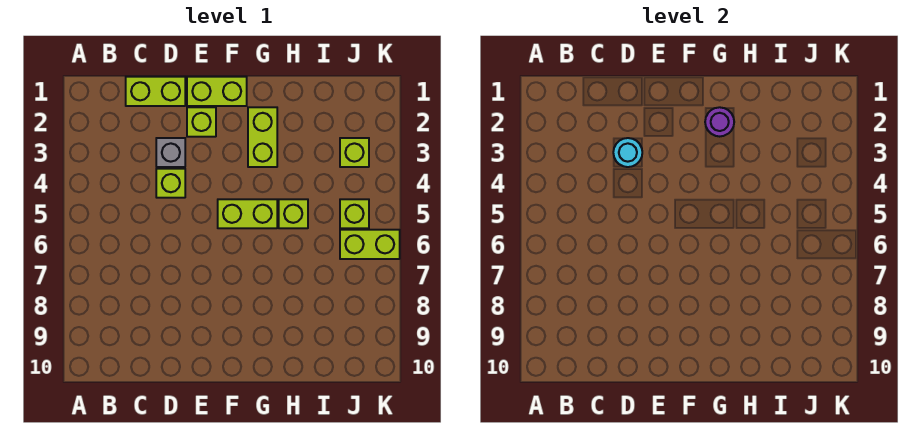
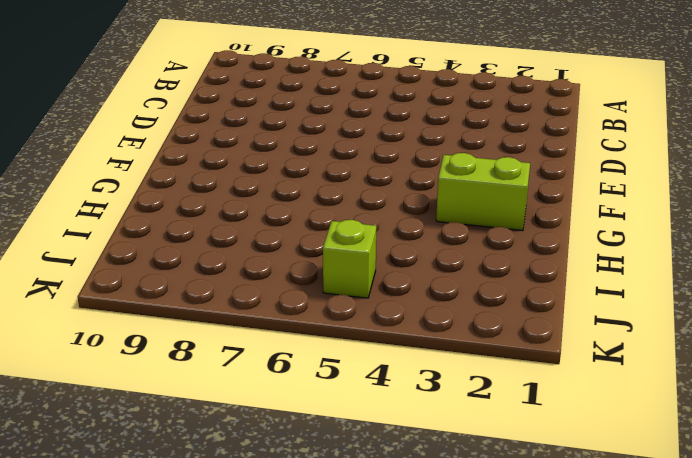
none -> lime 1x2 brick [126,77,185,106]
none -> grey 1x1 brick [156,138,185,167]
none -> lime 1x1 brick [156,169,185,198]

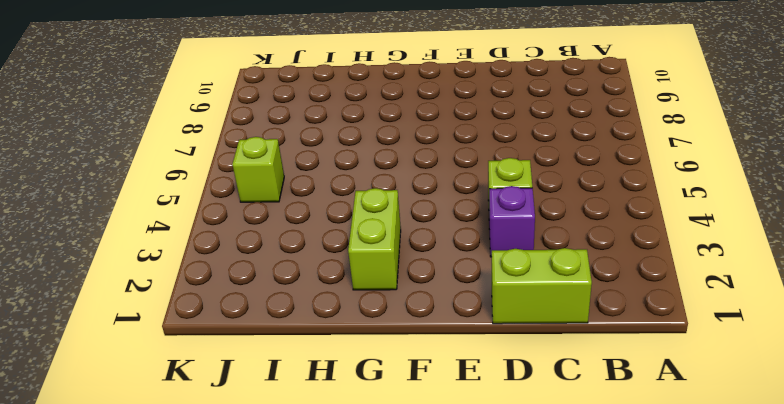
purple 1x1 brick [489,186,535,257] -> grey 1x1 brick [156,138,185,167]
none -> lime 1x2 brick [187,77,247,106]
none -> lime 1x1 brick [187,107,216,137]
none -> lime 1x2 brick [218,199,277,228]

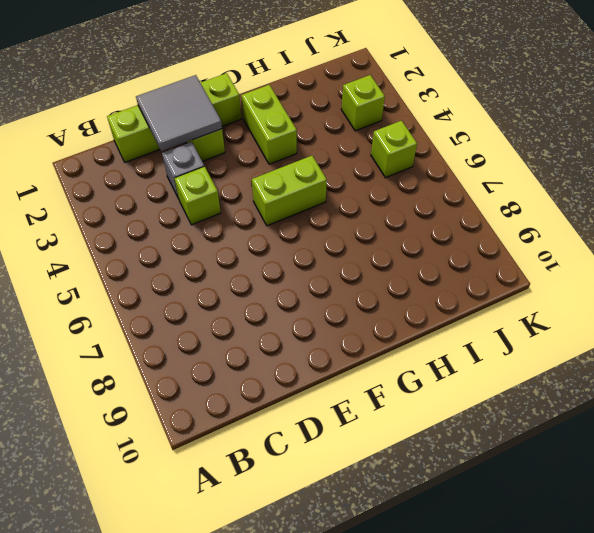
grey 2x2 tile [136,75,222,151] -> none
none -> lime 1x1 brick [279,199,308,228]
none -> lime 1x2 brick [340,230,400,259]
none -> cyan 1x1 round brick [613,138,642,167]

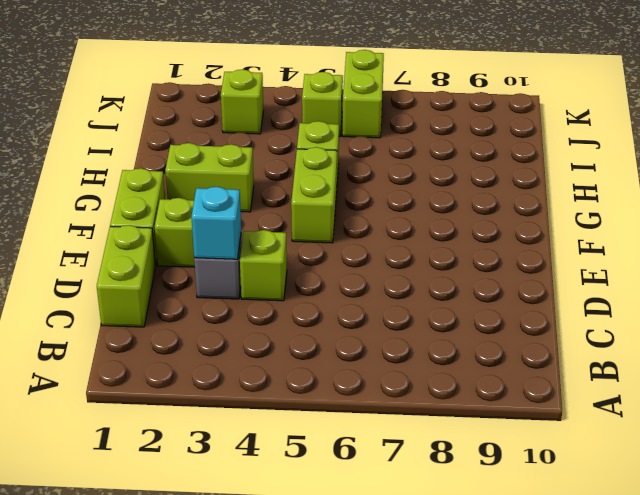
cyan 1x1 brick [191,187,241,259] -> cyan 1x1 round brick [613,138,642,167]
none -> purple 1x1 round brick [705,107,734,137]

